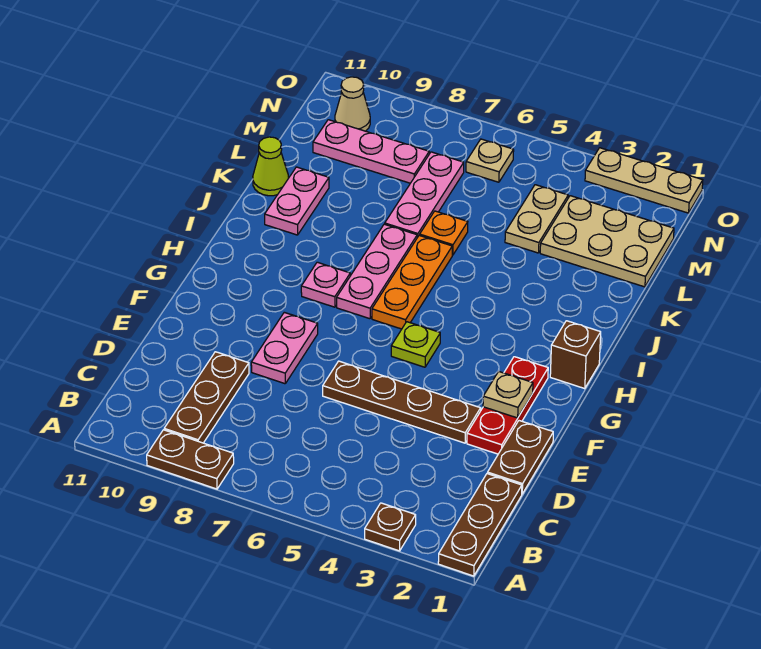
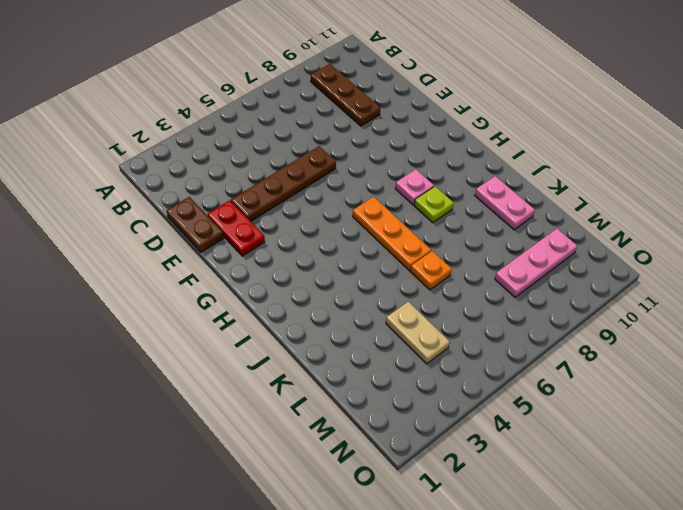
red 1x2 plate [208,200,265,256] -> red 1x3 plate [467,357,548,454]
lime 1x1 plate [414,186,454,223] -> lime 1x1 plate moved to [391,322,440,367]
none -> brown 1x3 plate [438,474,522,576]
none -> brown 1x1 plate [365,503,416,551]
none -> brown 1x2 plate [147,430,234,489]

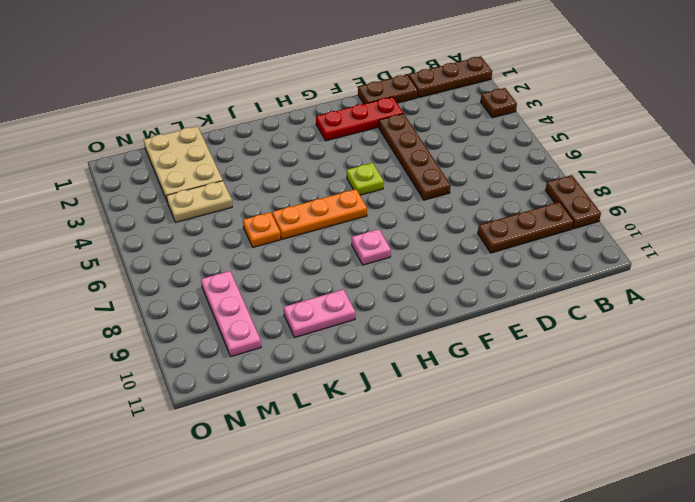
none -> pink 1x2 plate [251,312,318,384]
none -> brown 1x1 brick [550,321,601,388]
none -> pink 1x3 plate [337,224,417,319]

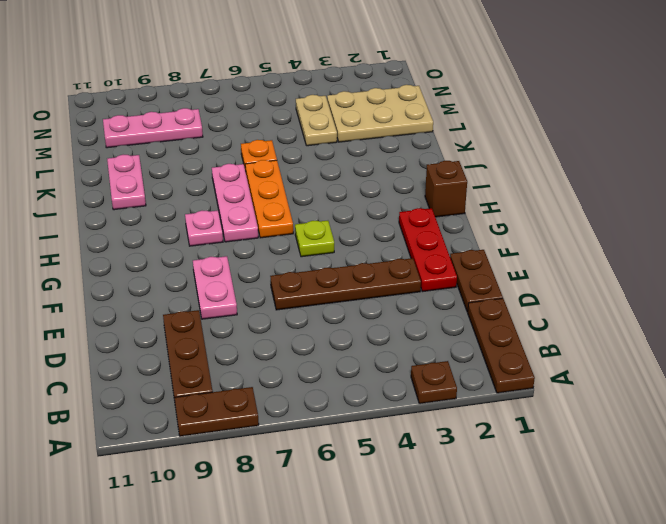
none -> pink 1x3 plate [385,152,464,237]
none -> lime 1x1 cone [253,137,289,196]
none -> tan 1x1 plate [466,139,514,182]

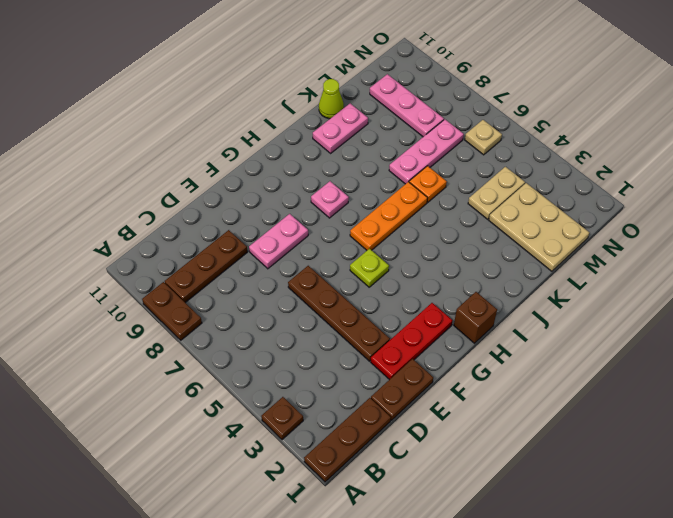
none -> pink 1x3 plate [337,224,417,319]
none -> tan 1x1 cone [335,77,370,131]
none -> tan 1x3 plate [585,148,703,213]

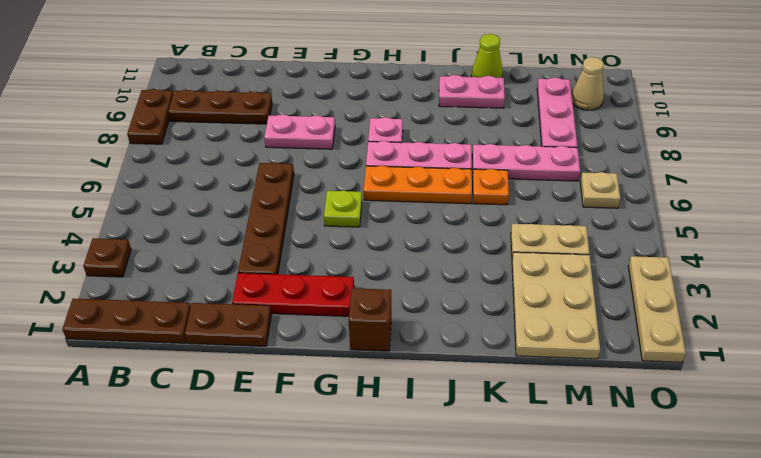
none -> tan 1x1 plate [483,371,533,418]

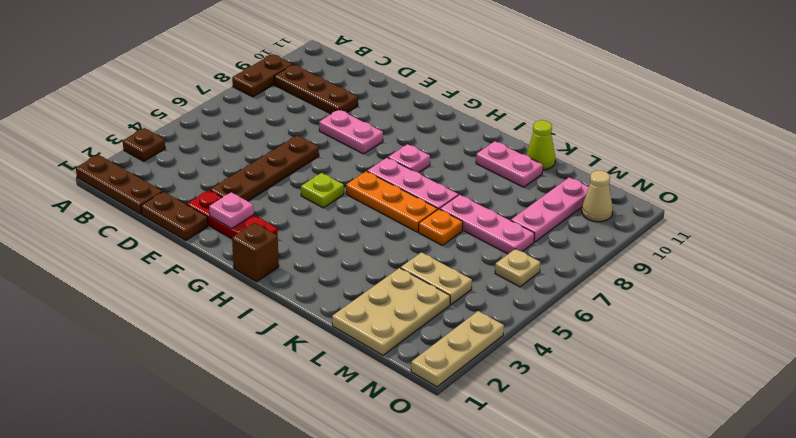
pink 1x1 plate [209,192,254,229] -> tan 1x1 plate [483,371,533,418]

